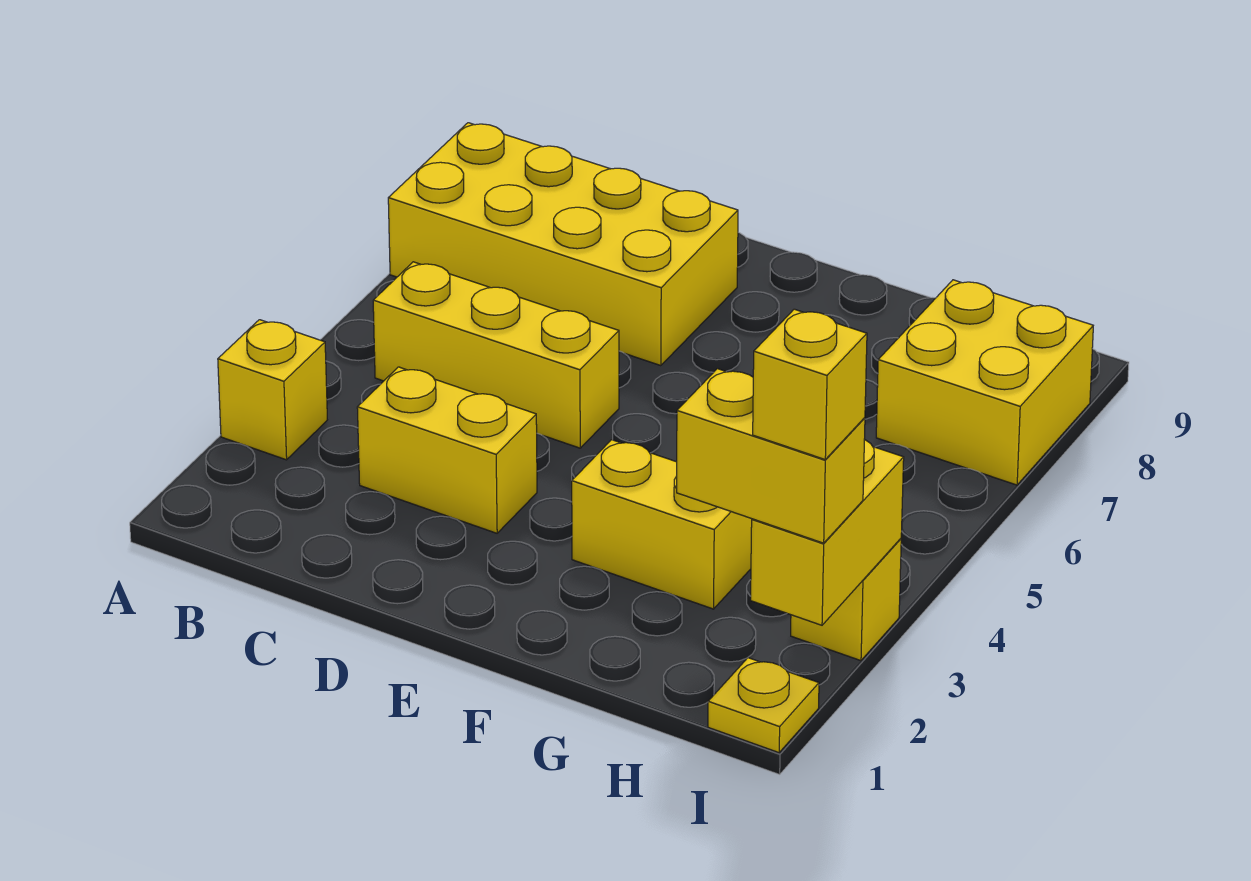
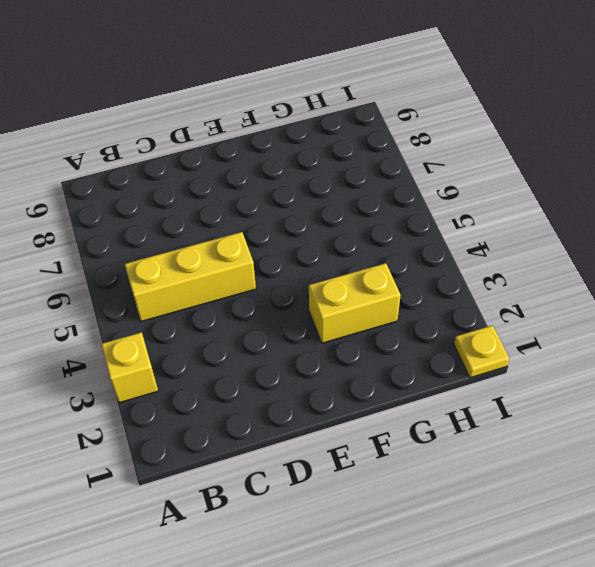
none -> yellow 2x4 brick [388,123,738,366]
none -> yellow 1x2 brick [357,367,537,533]

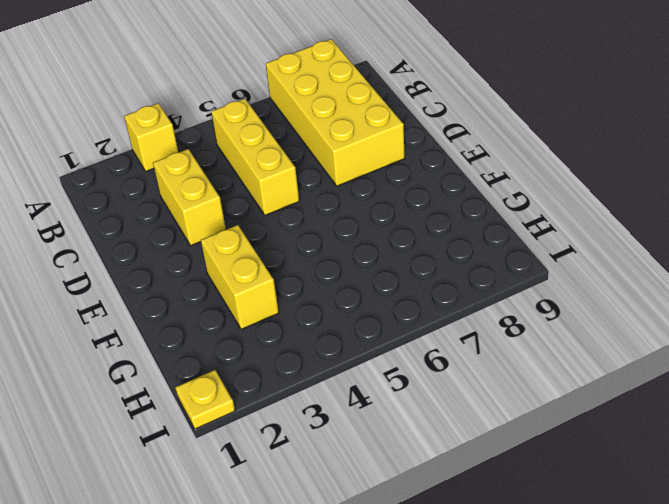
none -> yellow 2x2 brick [876,280,1093,485]
none -> yellow 1x1 brick [791,539,901,661]

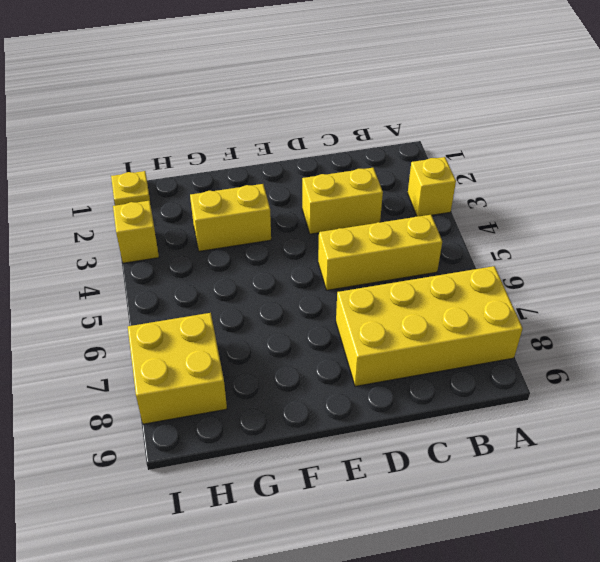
none -> yellow 1x2 brick [751,439,904,625]
none -> yellow 1x2 brick [677,369,865,543]

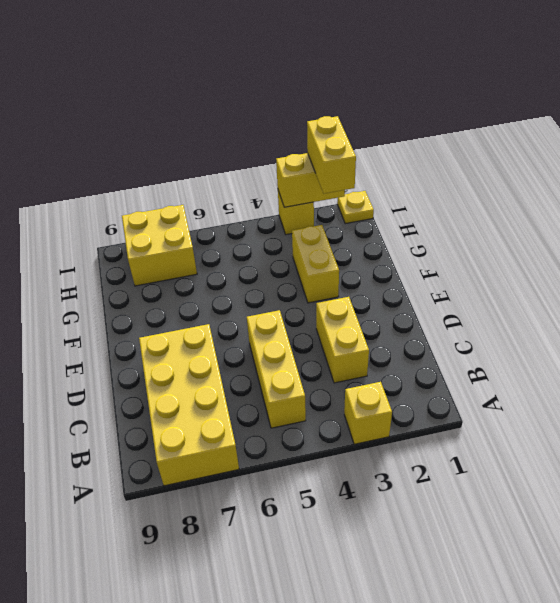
none -> yellow 1x1 brick [753,309,867,459]

